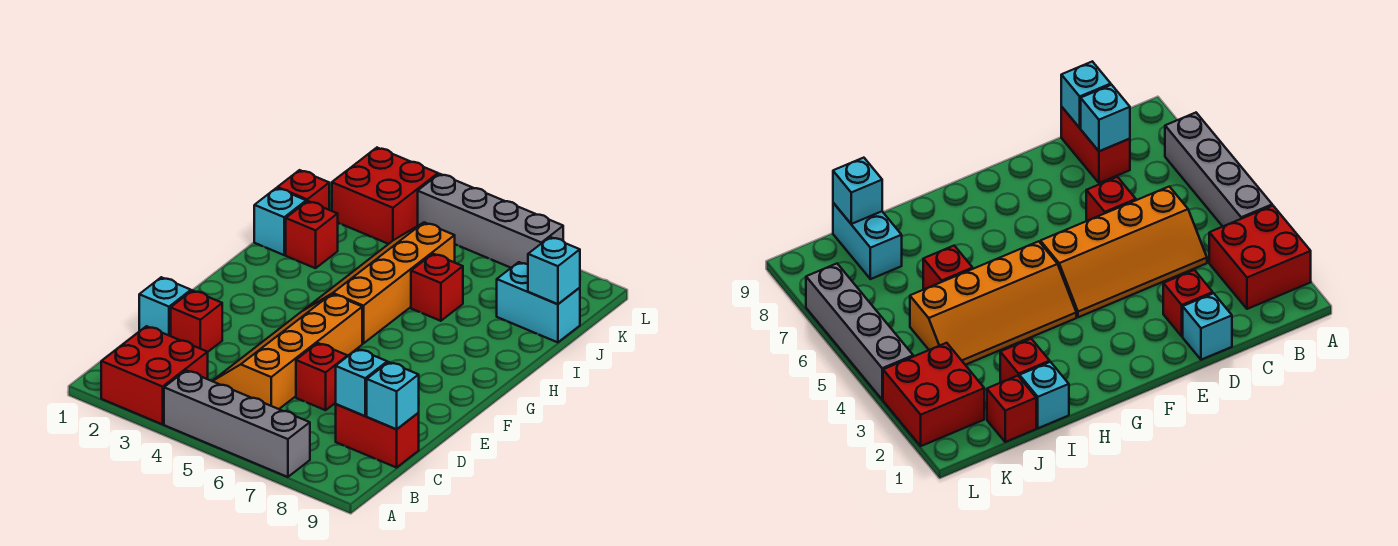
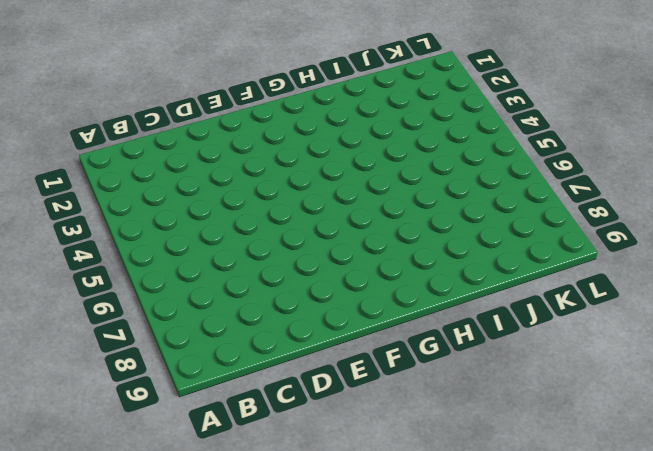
none -> red 2x2 brick [101,326,208,424]
none -> grey 1x4 brick [164,370,310,477]
none -> orange 2x4 slope [213,294,362,409]

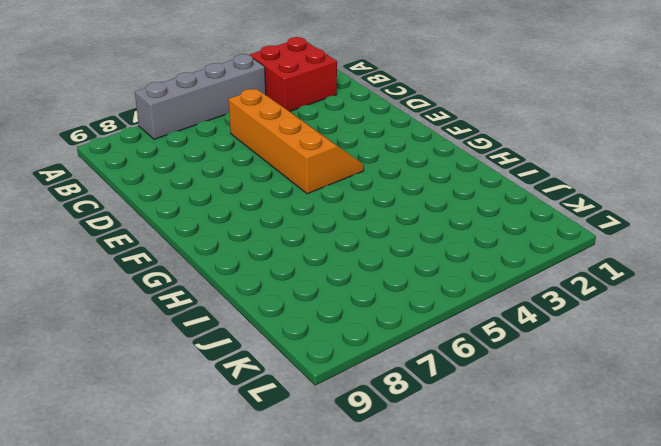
none -> red 1x2 brick [336,404,419,468]
none -> cyan 1x1 brick [139,277,191,336]
none -> red 1x1 brick [171,290,222,352]

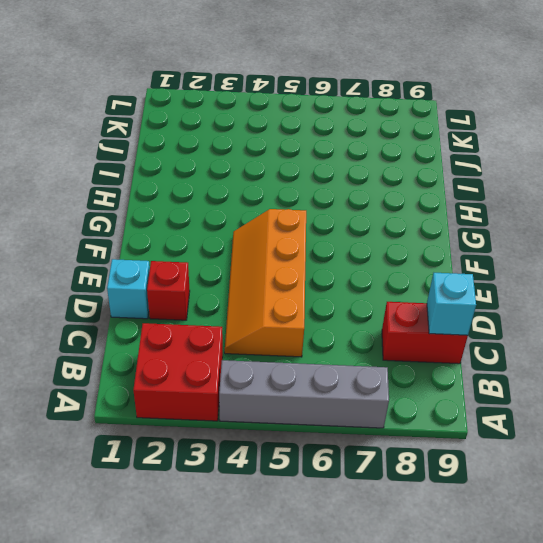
none -> red 1x1 brick [296,343,348,410]
none -> orange 2x4 slope [304,222,455,344]
none -> cyan 1x1 brick [254,188,306,255]

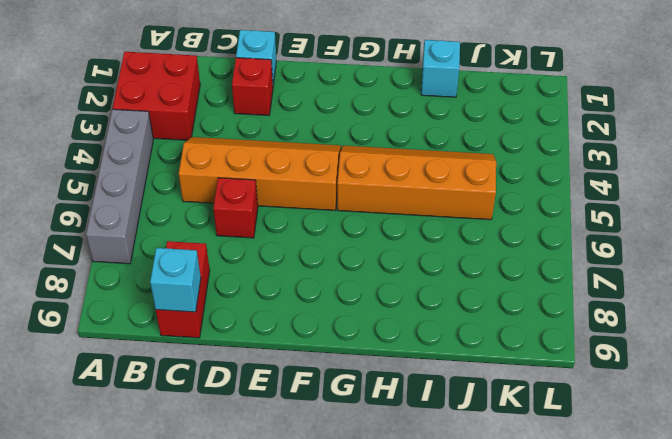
none -> red 1x1 brick [286,201,338,268]
none -> red 1x1 brick [411,254,463,321]
none -> red 1x1 brick [278,170,329,210]

